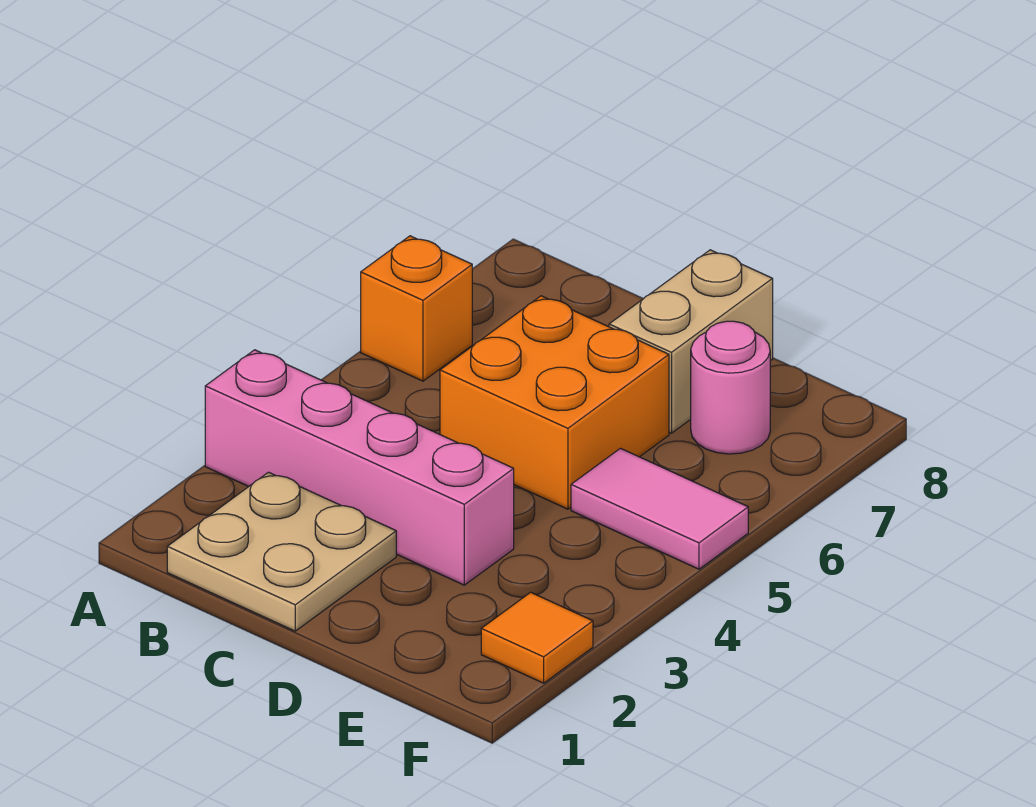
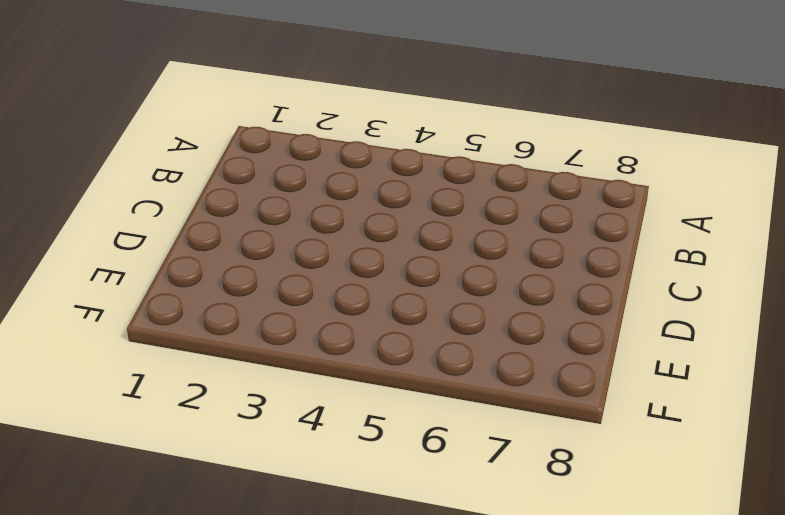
none -> pink 1x4 brick [205,350,514,585]
none -> orange 1x1 brick [361,236,472,381]

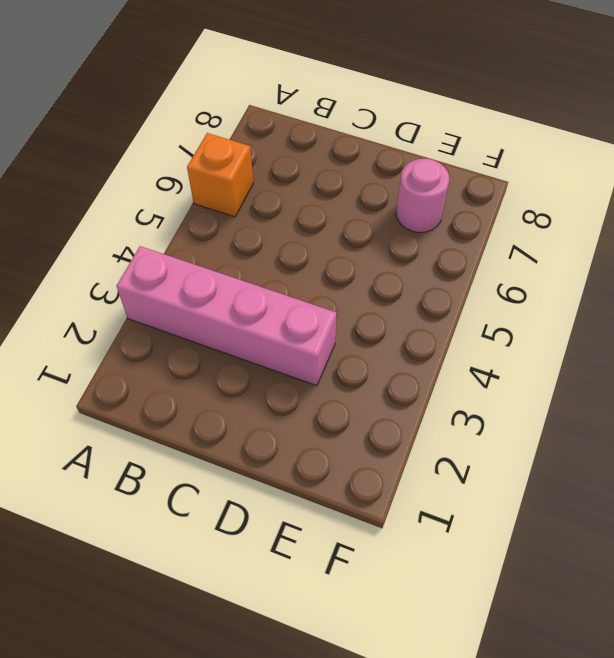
none -> tan 2x2 plate [167,472,396,631]
none -> orange 2x2 brick [440,296,669,509]

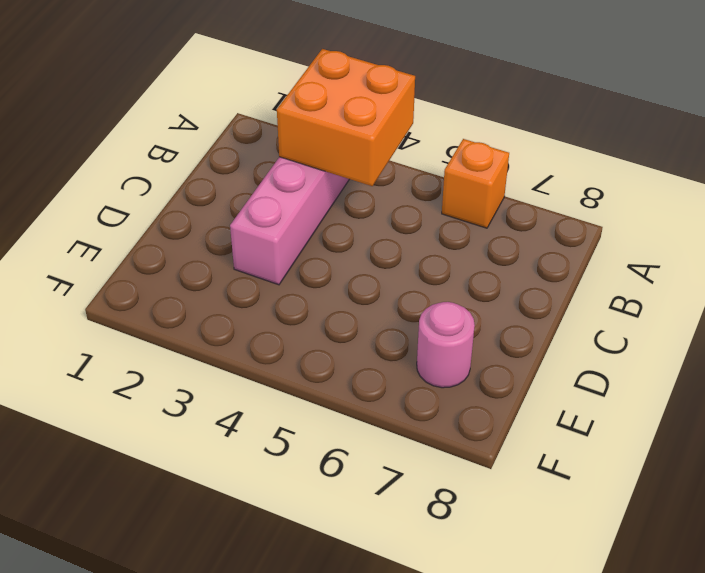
orange 2x2 brick [277,49,415,186] -> orange 2x2 brick moved to [440,296,669,509]
none -> tan 2x2 plate [167,472,396,631]
none -> tan 1x2 brick [609,250,773,433]

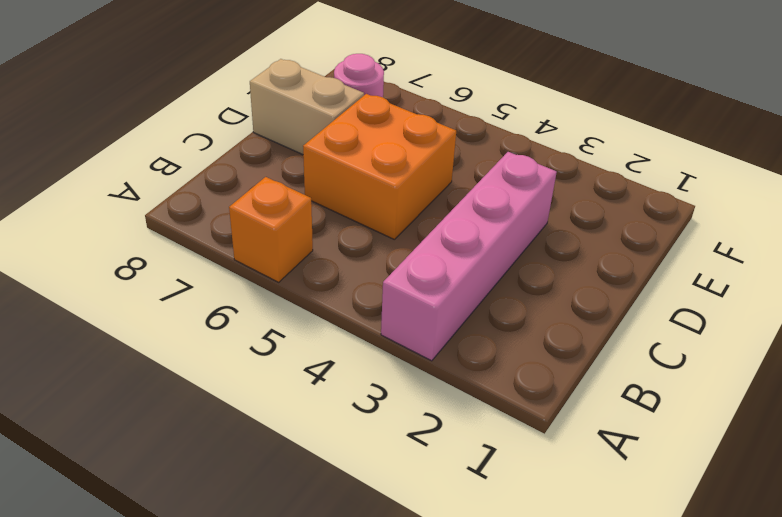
none -> tan 2x2 plate [167,472,396,631]
none -> pink 1x2 tile [571,448,748,569]

